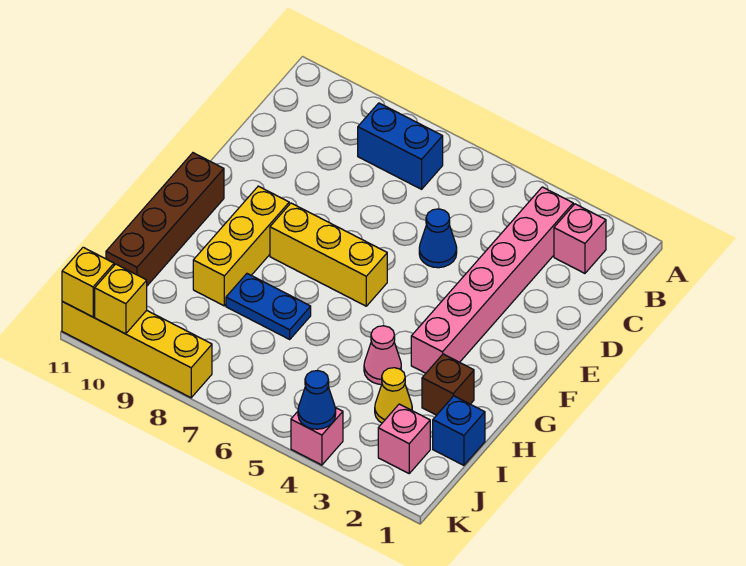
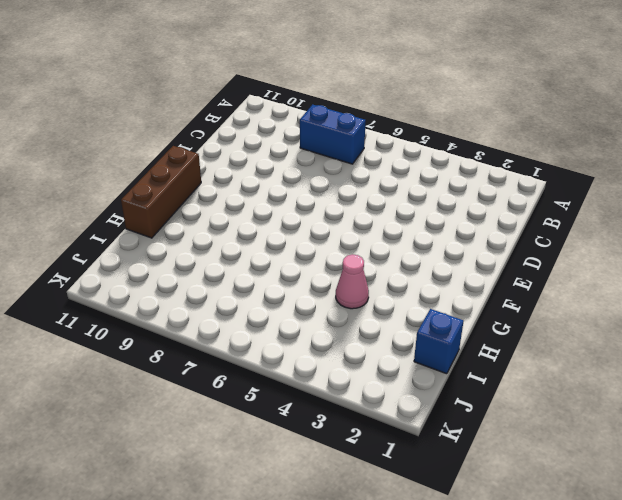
brown 1x3 brick [121,146,201,238] -> brown 1x4 brick [106,153,224,286]
none -> pink 1x1 brick [554,204,606,273]
none -> pink 1x6 brick [411,187,573,373]
none -> blue 1x1 cone [419,209,457,268]

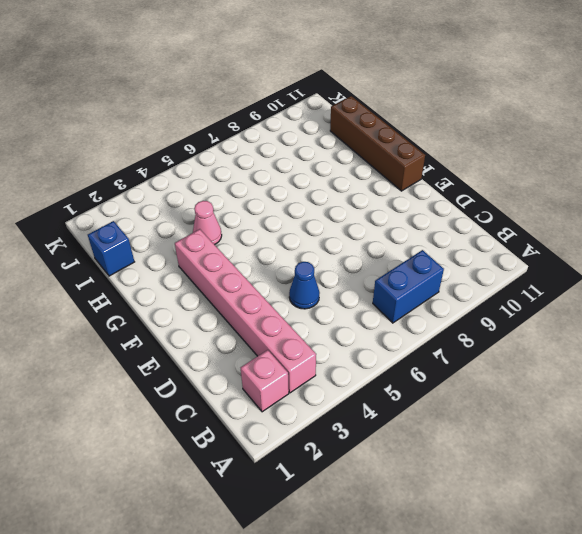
none -> yellow 1x3 brick [270,203,387,306]
none -> yellow 1x3 brick [193,186,289,306]
none -> brown 1x1 brick [422,354,474,415]

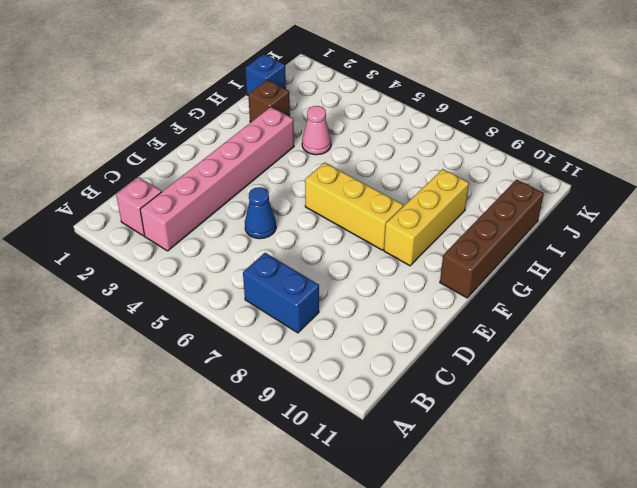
none -> blue 1x2 plate [226,274,311,339]
none -> yellow 1x1 cone [375,368,412,423]
none -> pink 1x1 brick [378,404,430,473]

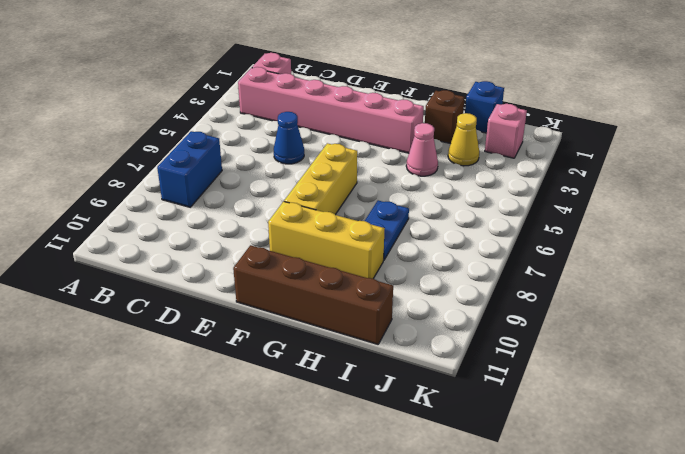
none -> pink 1x1 brick [291,408,343,465]
none -> yellow 1x4 brick [62,301,212,398]
none -> blue 1x1 cone [298,370,336,429]

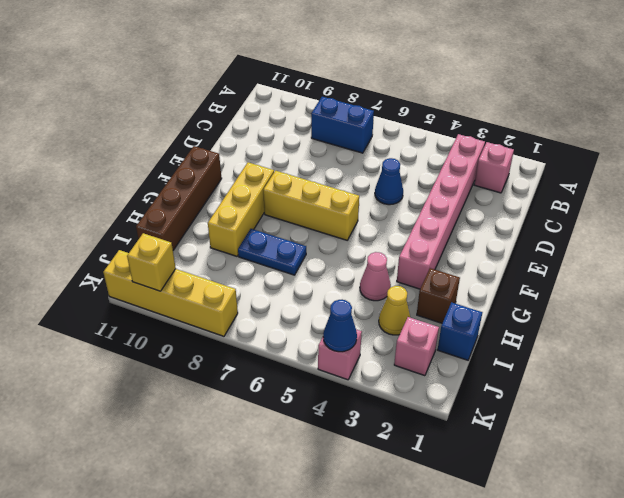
none -> yellow 1x1 brick [62,247,114,317]

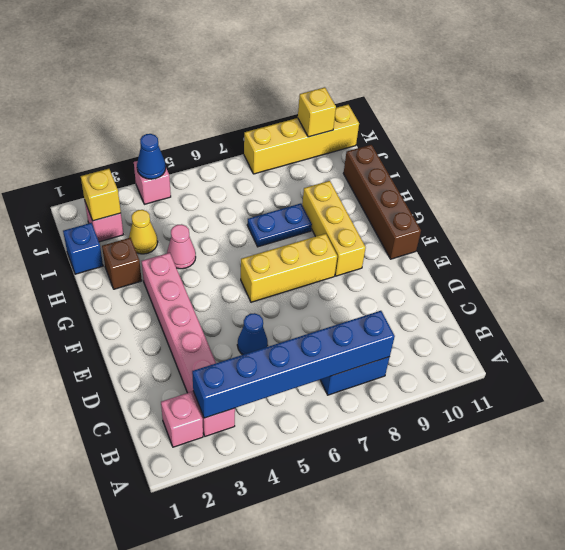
blue 1x6 brick [192,311,395,418] -> none
yellow 1x1 brick [81,169,121,221] -> yellow 1x1 brick moved to [62,247,114,317]

